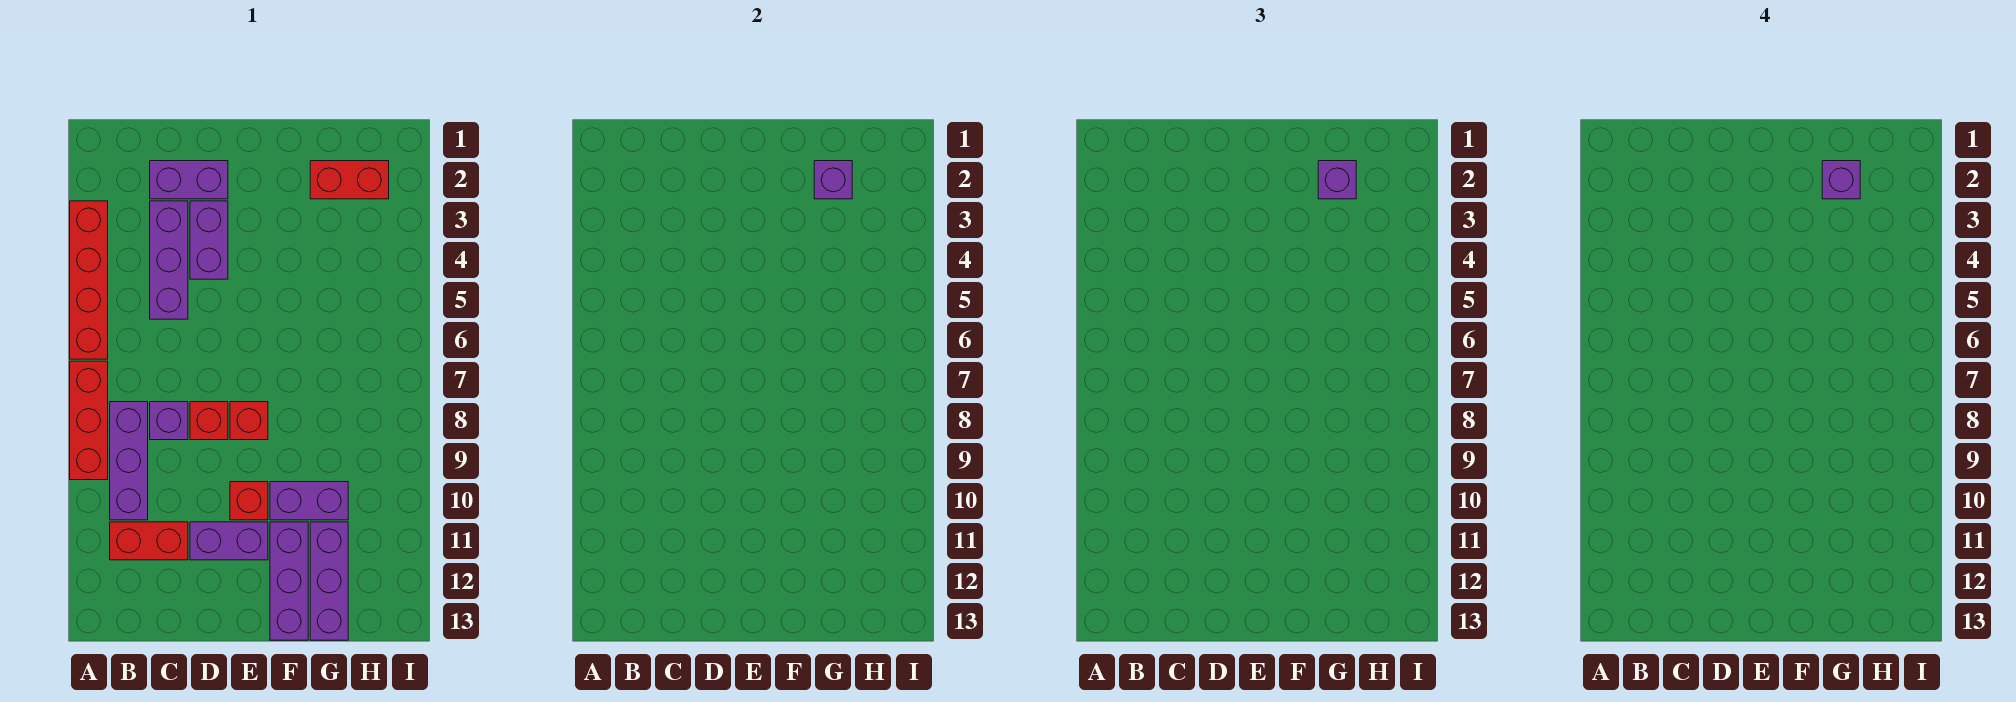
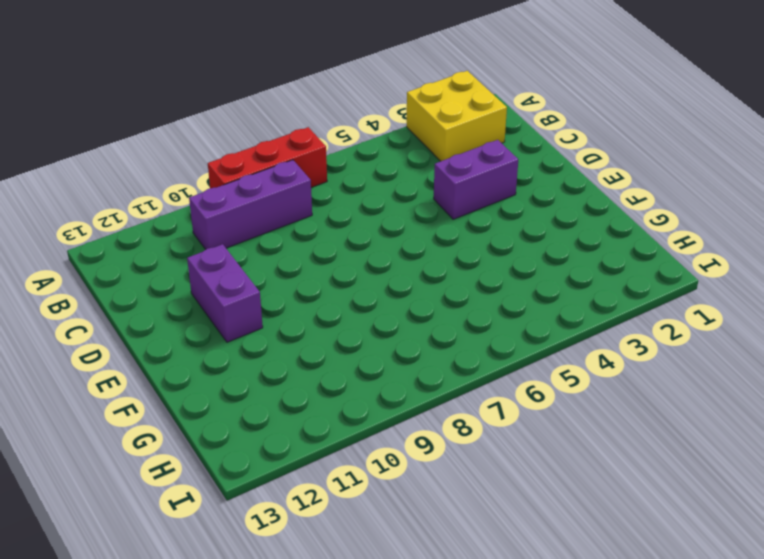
yellow 2x2 brick [407,71,507,161] -> red 1x4 brick [70,201,108,359]
none -> red 1x2 brick [110,522,188,560]
none -> purple 1x2 brick [150,161,228,199]
none -> purple 1x3 brick [150,201,188,319]

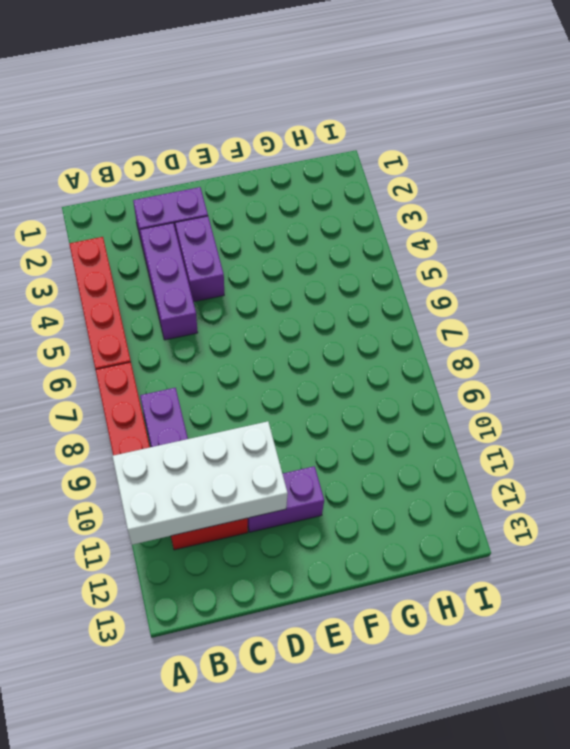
white 2x4 brick [112,421,288,545] -> none
none -> purple 1x1 brick [150,402,188,440]
none -> red 1x1 brick [190,402,228,440]
none -> red 1x1 brick [230,402,268,440]

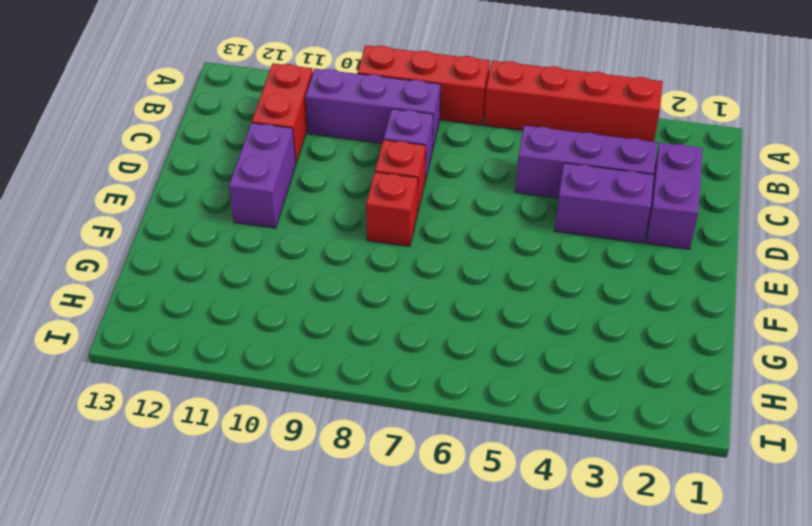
none -> red 1x1 brick [230,482,268,520]
none -> purple 1x2 brick [270,482,348,520]
none -> purple 1x3 brick [270,522,308,640]

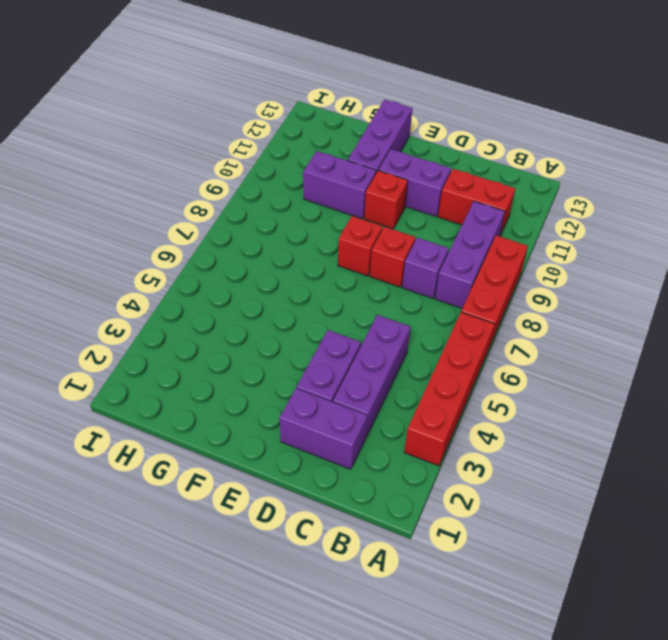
none -> red 1x2 brick [310,161,389,199]
none -> purple 1x3 brick [310,522,348,640]
none -> purple 1x1 brick [814,161,852,199]

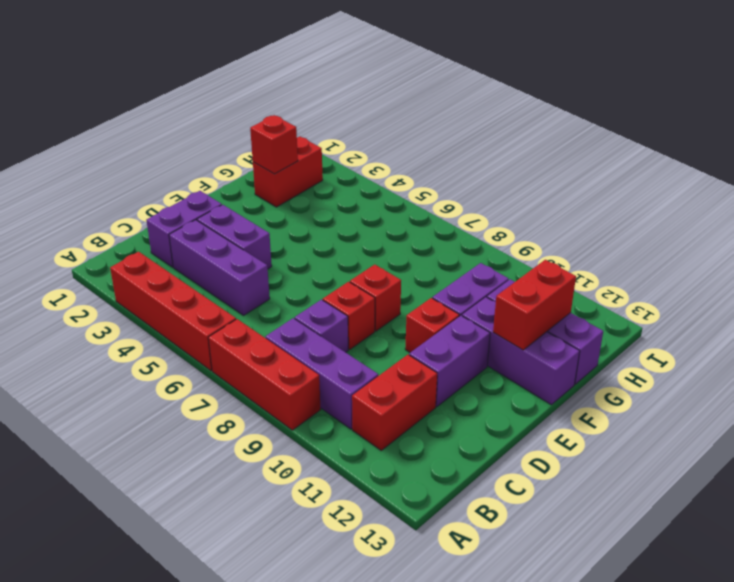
red 1x2 brick [493,260,576,350] -> none
red 1x1 brick [250,115,298,174] -> purple 1x1 brick [814,161,852,199]
none -> purple 1x1 brick [1318,161,1356,199]
none -> purple 1x1 brick [1822,161,1860,199]

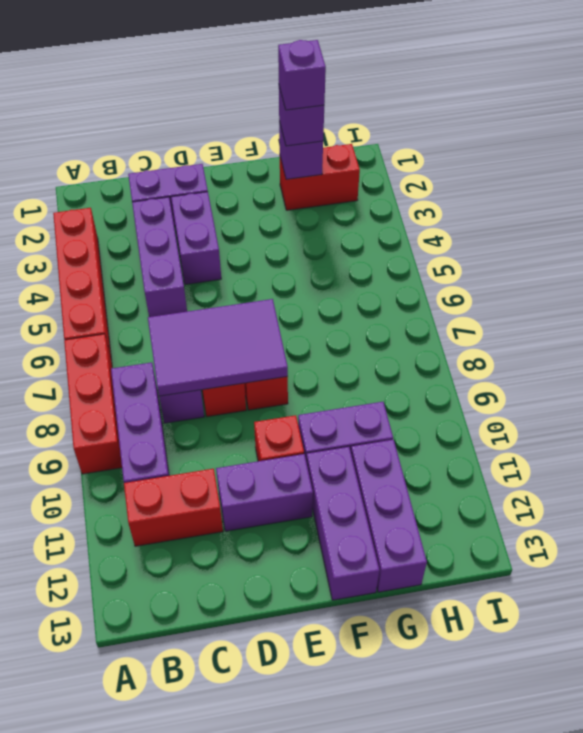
purple 2x3 tile [148,299,288,396] -> none

